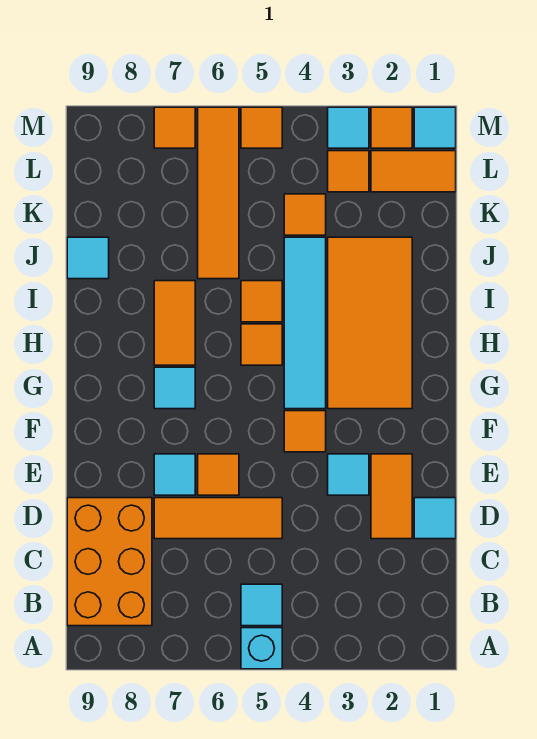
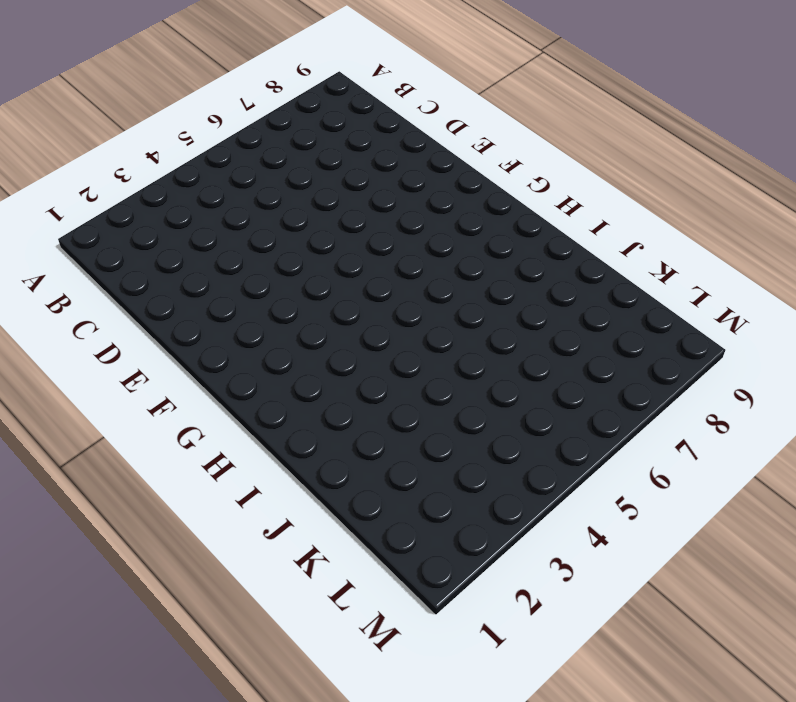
none -> cyan 1x1 brick [241,628,282,669]
none -> cyan 1x1 tile [241,584,282,626]
none -> orange 2x3 brick [67,498,152,626]

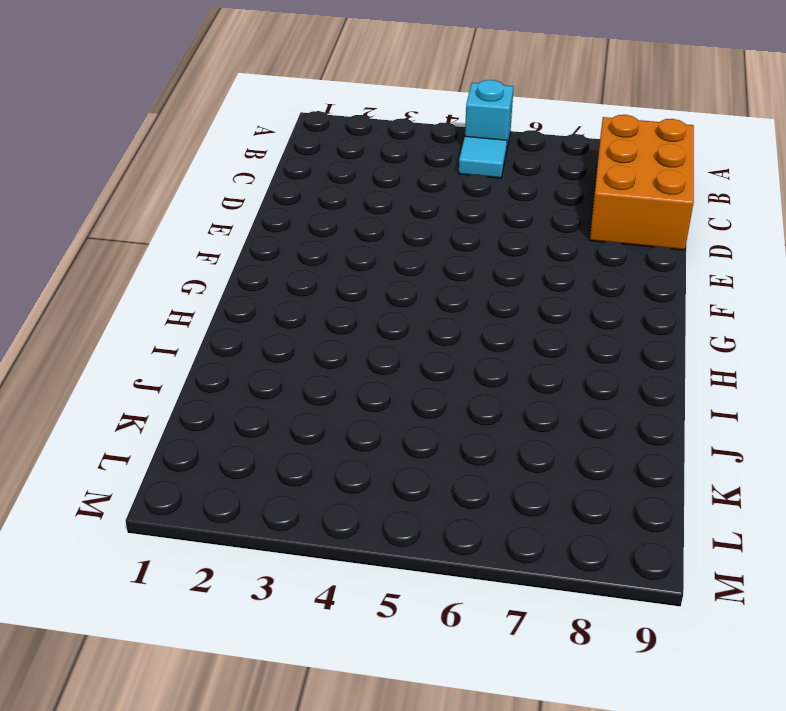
none -> cyan 1x1 tile [414,498,456,539]
none -> orange 1x2 tile [371,454,412,539]
none -> orange 1x3 tile [154,498,282,539]

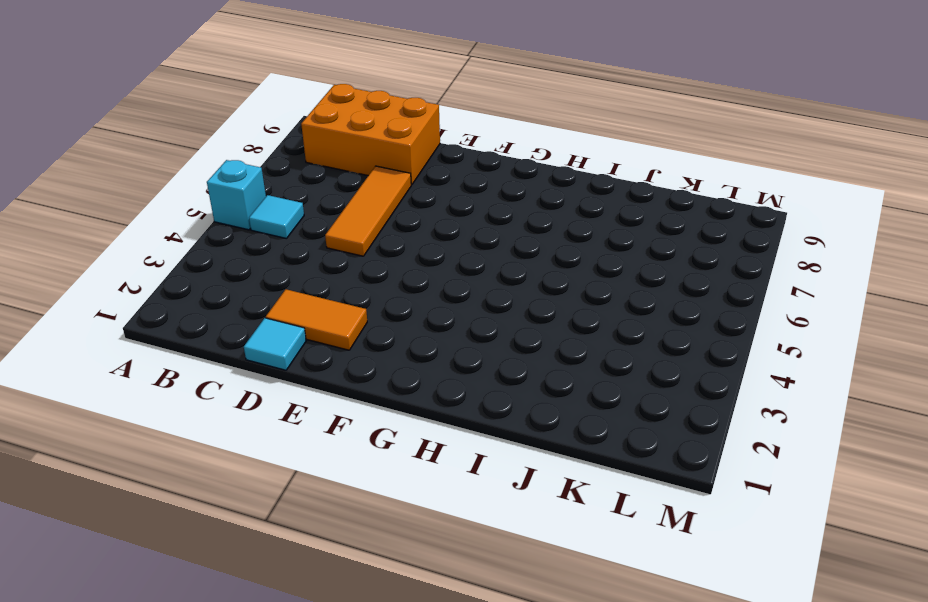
none -> cyan 1x1 tile [328,454,369,495]
none -> orange 1x1 tile [198,454,239,495]
none -> cyan 1x1 tile [154,454,195,495]

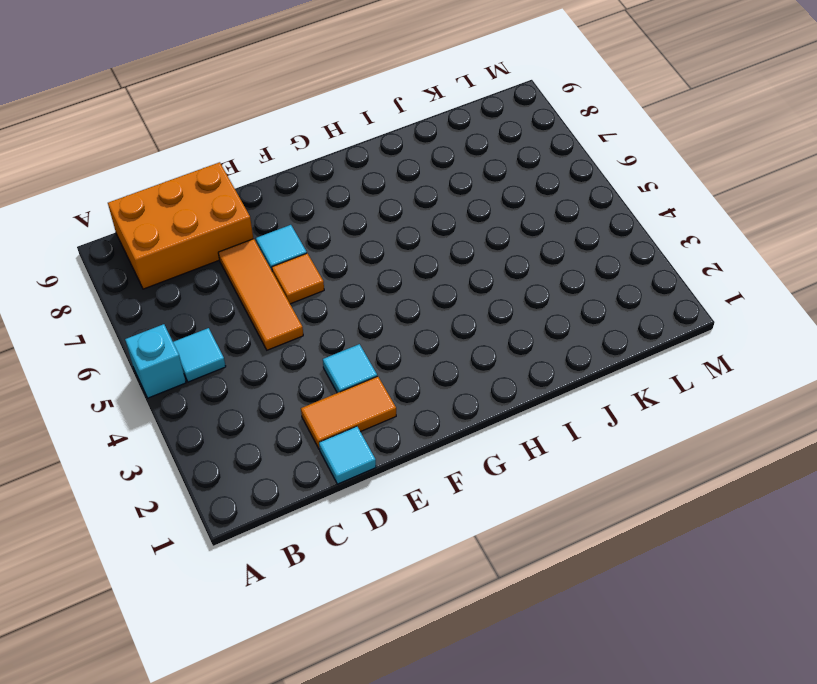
none -> orange 1x1 tile [284,411,326,452]
none -> orange 2x4 tile [328,237,412,409]
none -> cyan 1x4 tile [284,237,326,409]

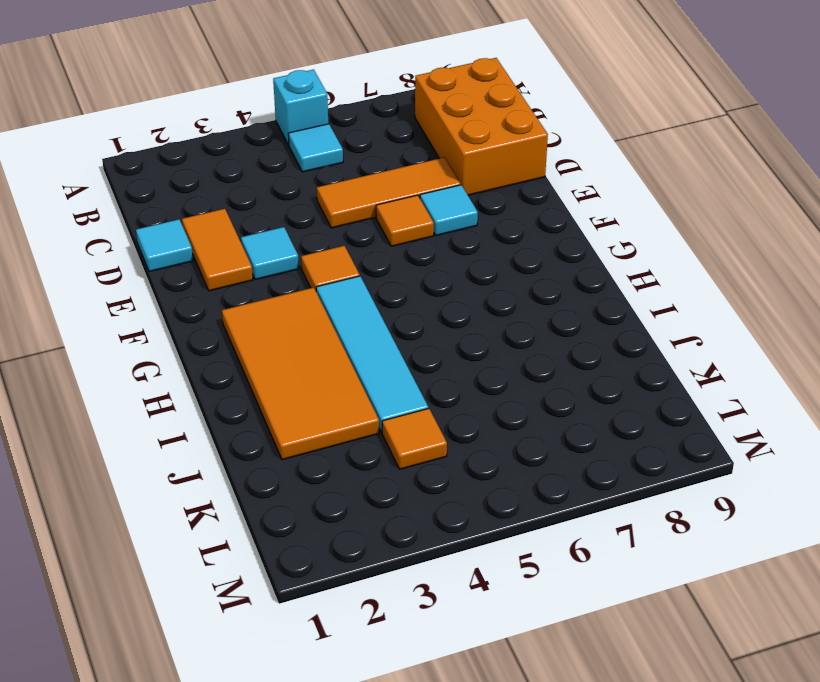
none -> cyan 1x1 tile [154,367,195,409]
none -> orange 1x1 tile [241,324,282,365]
none -> orange 1x2 tile [154,281,195,365]

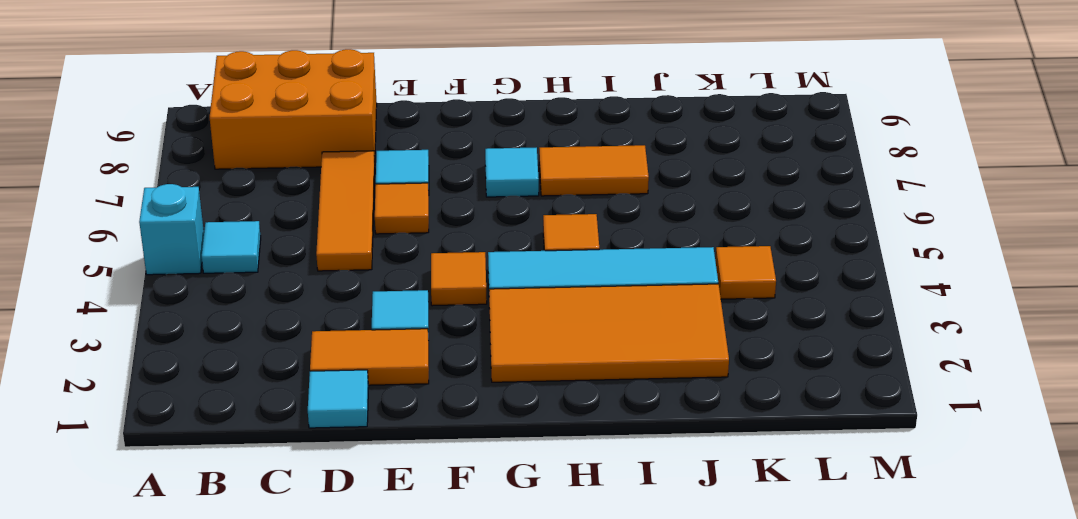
none -> orange 1x1 tile [241,281,282,322]
none -> orange 1x4 tile [198,107,239,279]
none -> cyan 1x1 tile [67,237,109,279]

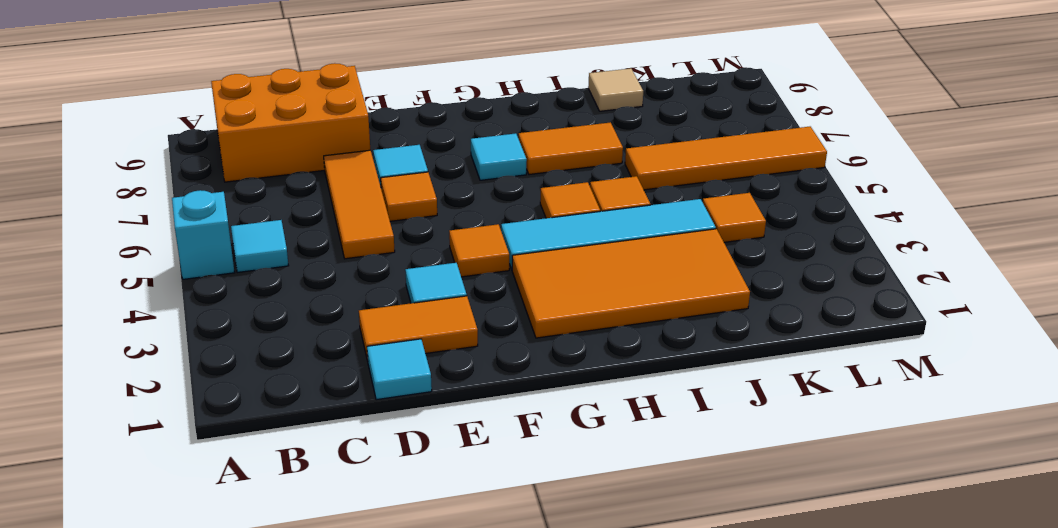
tan 1x1 tile [588,68,643,111] -> cyan 1x1 tile [67,237,109,279]
none -> orange 1x2 tile [371,151,456,192]
none -> orange 1x1 tile [328,151,369,192]
none -> cyan 1x1 tile [414,107,456,148]

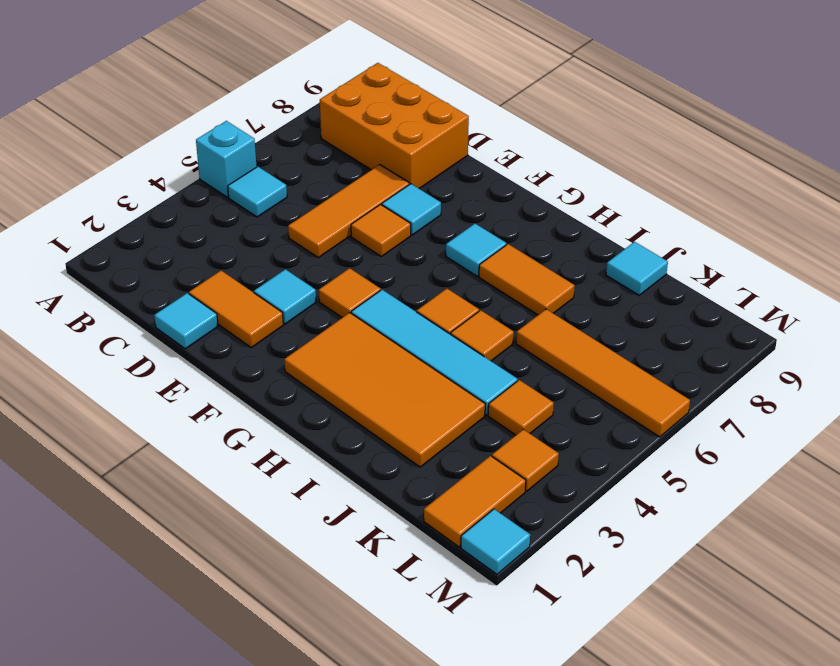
none -> orange 1x1 tile [371,107,412,148]
none -> cyan 1x1 tile [328,107,369,148]
none -> orange 1x1 tile [241,107,282,148]

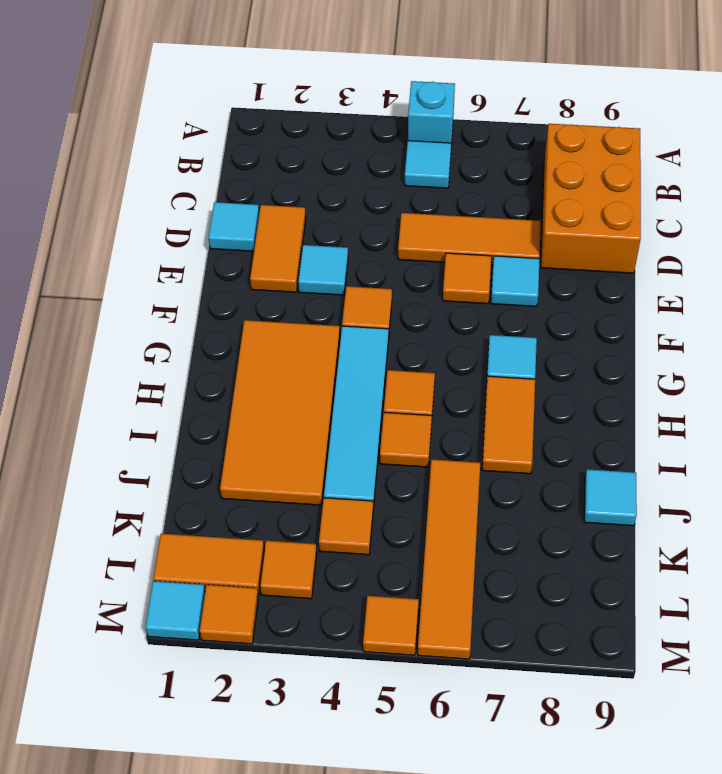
none -> cyan 1x1 tile [328,107,369,148]
none -> orange 1x1 tile [154,107,195,148]

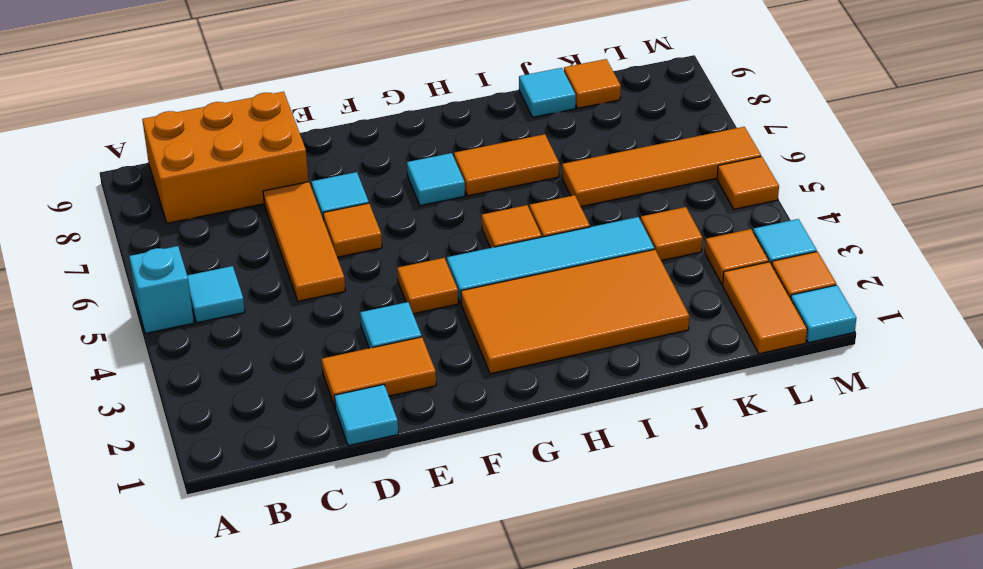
orange 1x1 tile [564,59,621,108] -> orange 1x1 tile moved to [154,107,195,148]

